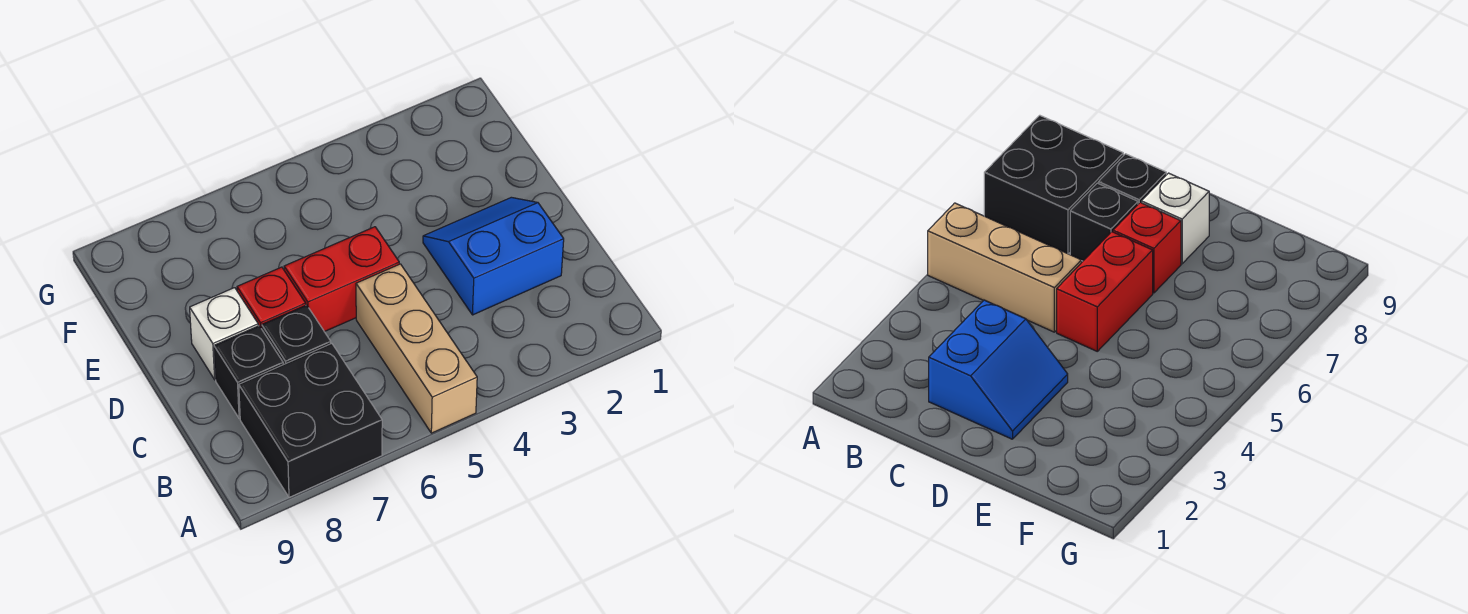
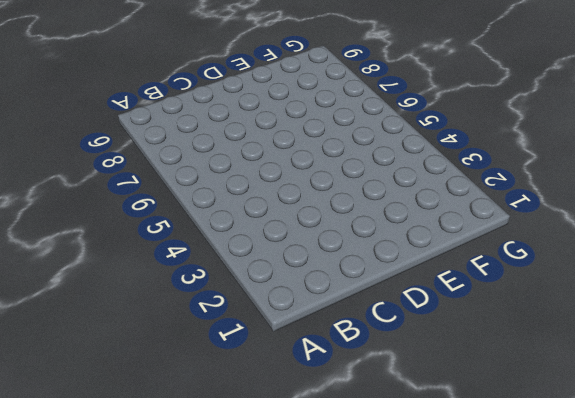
none -> tan 1x3 brick [356,264,477,433]
none -> black 2x2 brick [239,344,382,497]

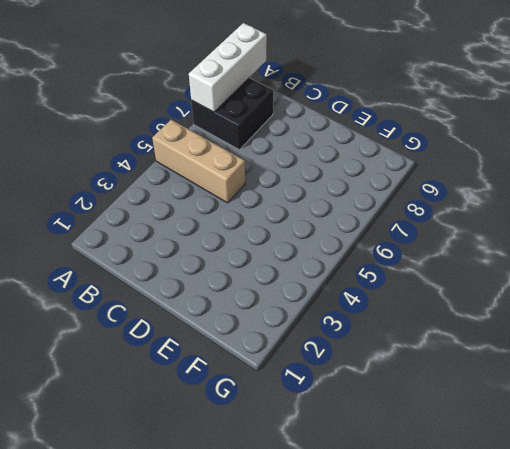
white 1x3 brick [189,23,267,112] -> none
none -> blue 2x2 slope [423,197,564,315]
none -> black 1x1 brick [262,305,331,365]

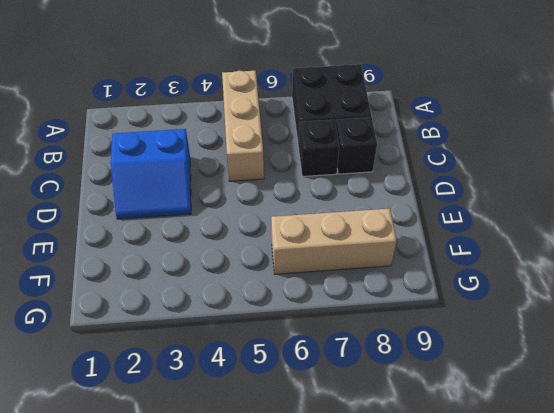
tan 1x3 brick [271,209,397,274] -> none
none -> red 1x2 brick [284,227,399,332]
none -> red 1x1 brick [237,267,306,329]

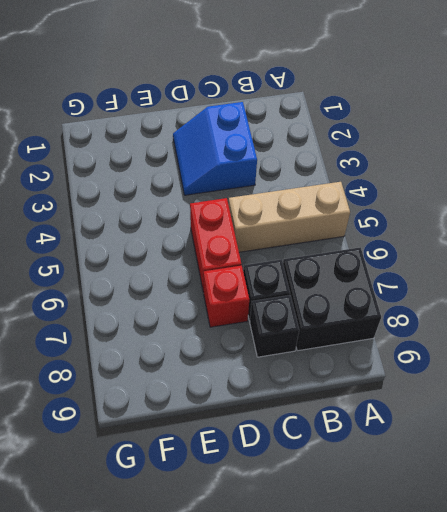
none -> white 1x1 brick [190,288,258,380]

